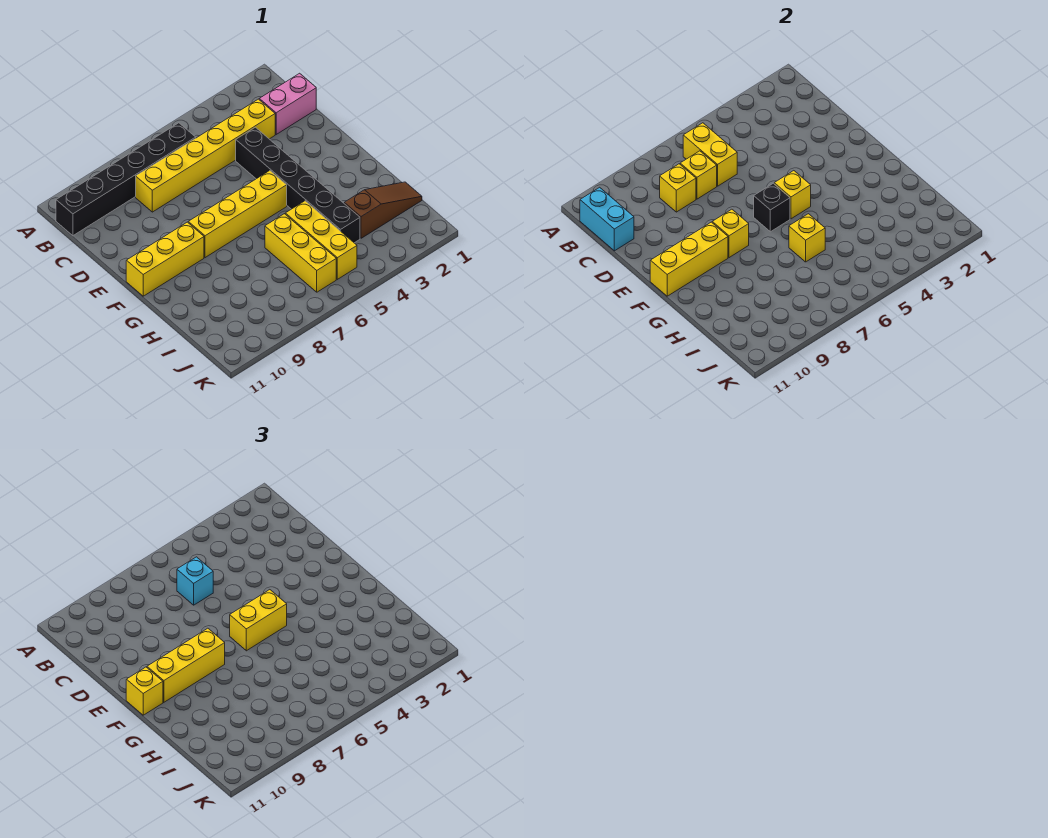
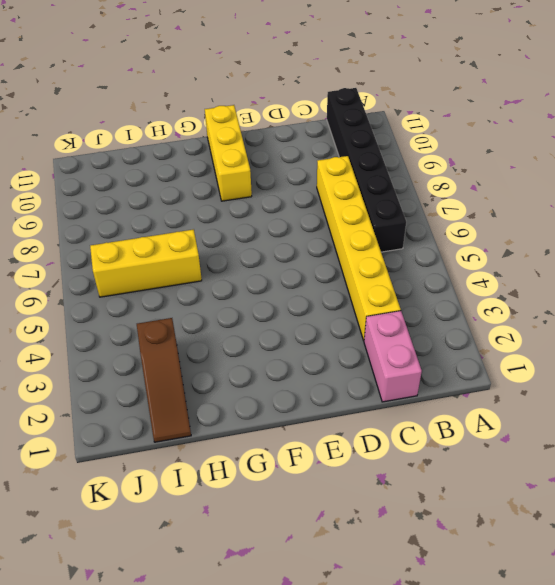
none -> black 1x6 brick [236,127,360,243]
none -> yellow 1x4 brick [188,171,287,258]
none -> yellow 1x3 brick [285,201,357,279]

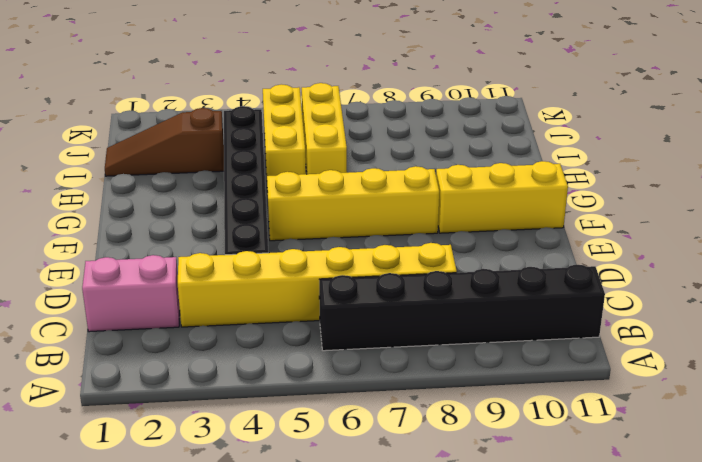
none -> yellow 1x2 brick [683,123,737,186]
none -> cyan 1x2 brick [580,187,634,251]
none -> yellow 1x1 brick [680,151,717,199]

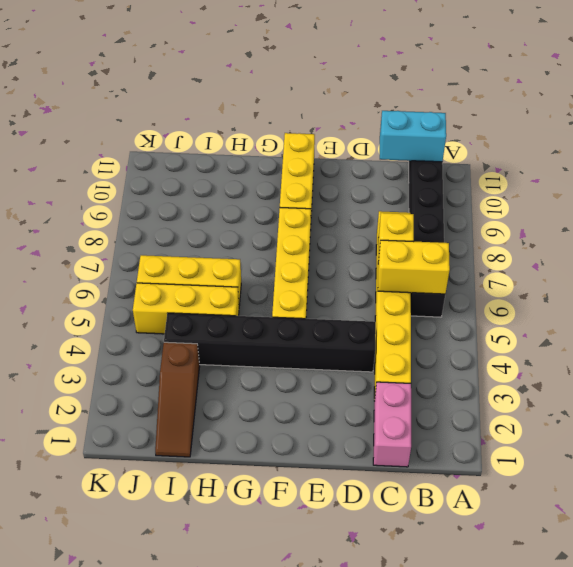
none -> yellow 1x1 brick [660,164,696,212]
none -> yellow 1x1 brick [774,171,811,219]
none -> black 1x1 brick [754,183,790,232]

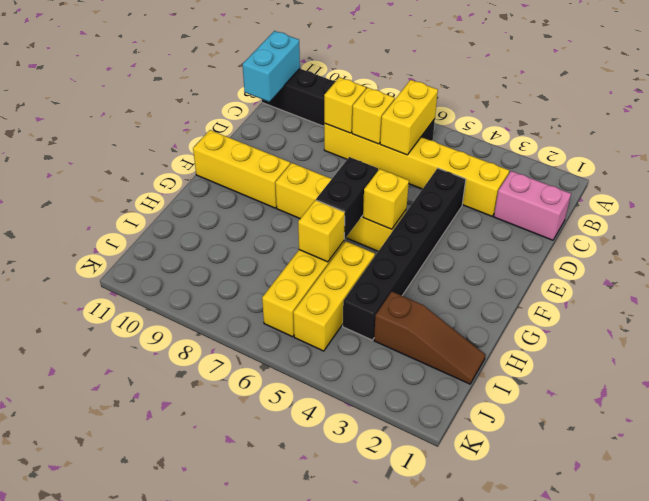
black 1x2 brick [316,157,378,239] -> black 1x1 brick [754,183,790,232]
none -> yellow 1x1 brick [712,209,749,258]
none -> yellow 1x3 brick [650,222,728,296]
none -> cyan 1x1 brick [177,557,213,605]

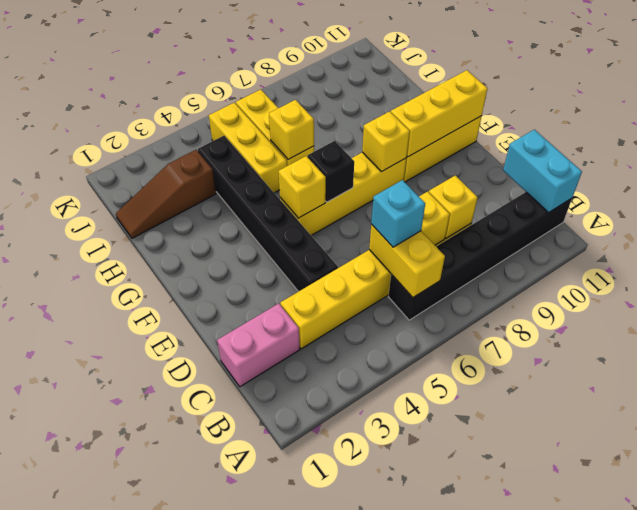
none -> yellow 1x2 brick [230,590,287,651]
none -> yellow 1x3 brick [147,628,225,702]
none -> yellow 1x1 brick [126,667,163,715]

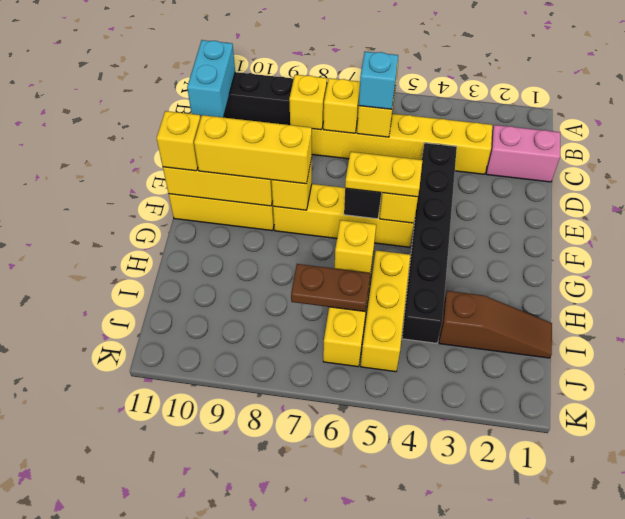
yellow 1x2 plate [345,152,422,197] -> yellow 1x2 brick [230,590,287,651]
brown 1x2 plate [291,264,370,311] -> none

